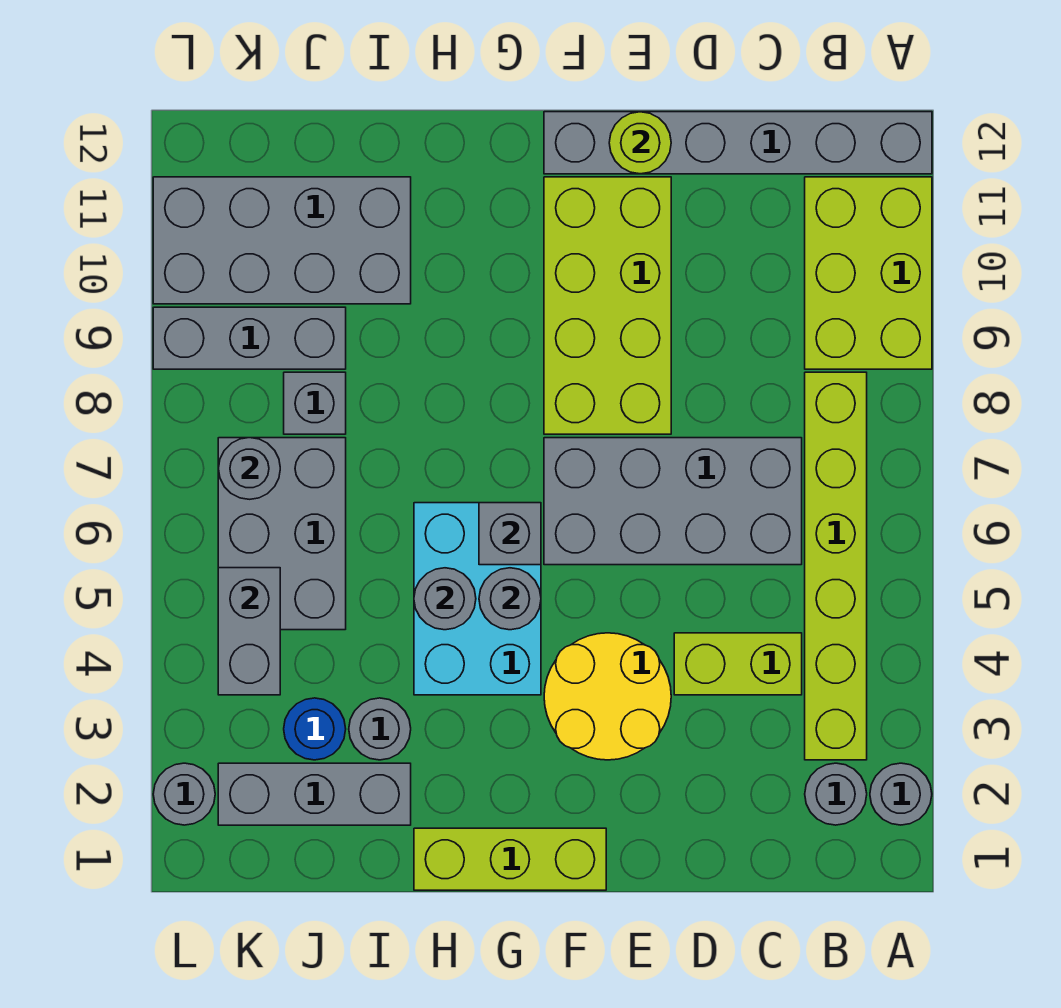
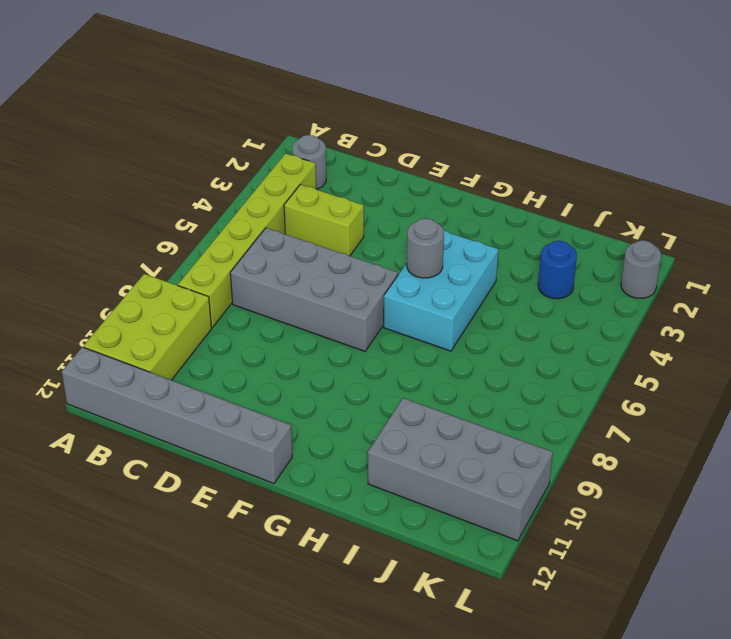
none -> grey 1x1 round brick [870,763,932,825]
none -> yellow 2x2 round brick [544,633,671,760]
none -> lime 2x4 brick [544,177,671,434]

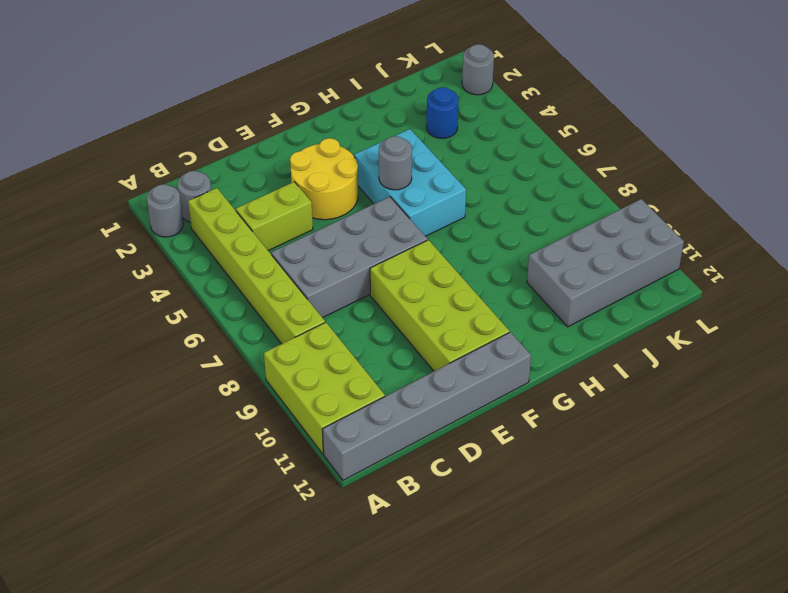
none -> lime 1x3 brick [414,828,606,890]
none -> grey 1x3 brick [218,763,411,825]
none -> grey 1x1 round brick [349,698,411,760]

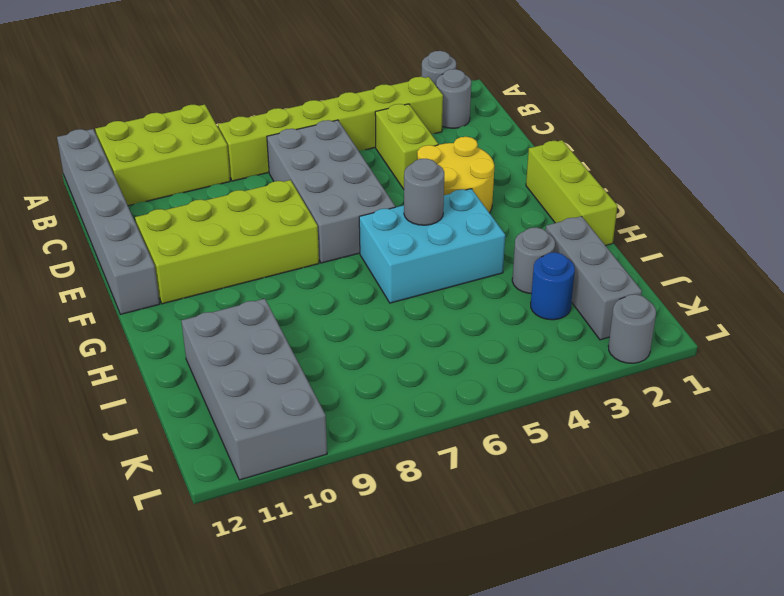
none -> grey 2x3 brick [218,438,346,630]
none -> grey 1x1 brick [284,372,346,434]
none -> grey 1x3 brick [153,307,346,369]

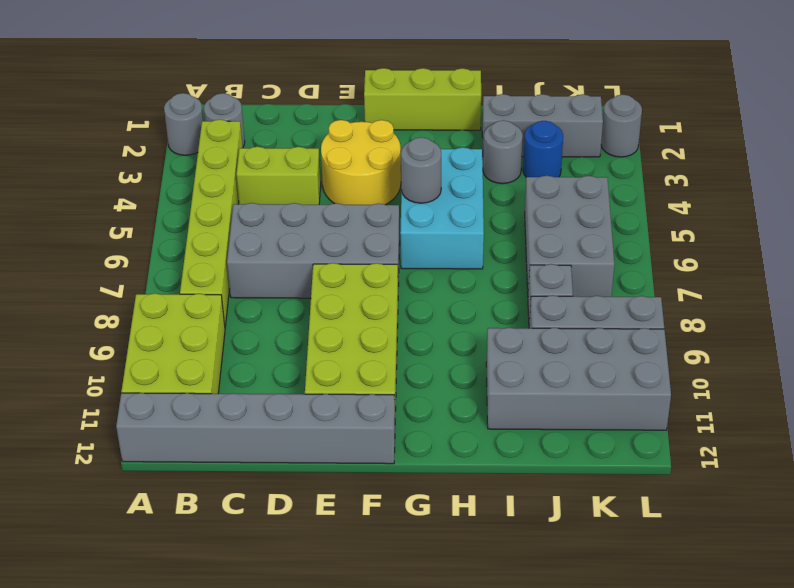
none -> lime 1x1 round brick [609,112,671,174]
none -> grey 1x1 brick [479,503,541,565]
none -> grey 1x1 round brick [414,568,476,630]

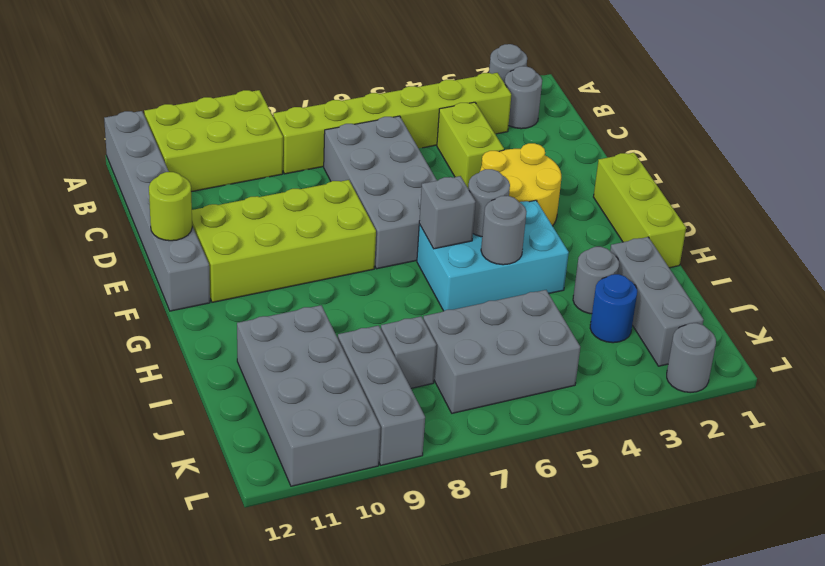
none -> grey 1x2 brick [218,568,280,695]
none -> grey 1x1 round brick [218,438,280,499]

